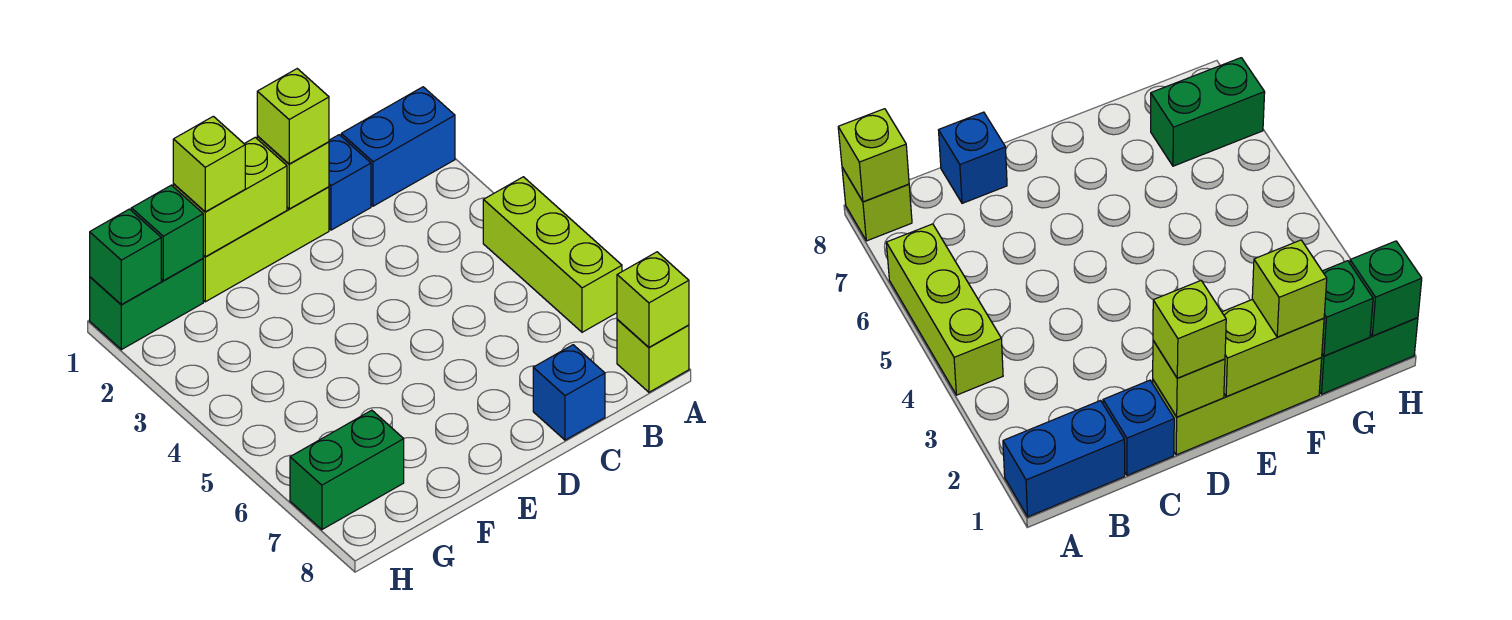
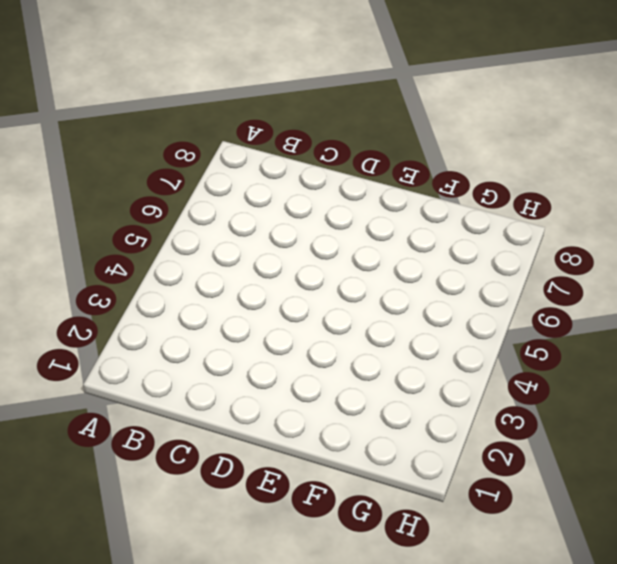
none -> blue 1x2 brick [341,87,455,206]
none -> lime 1x3 brick [483,177,622,332]
none -> lime 1x1 brick [617,319,689,392]

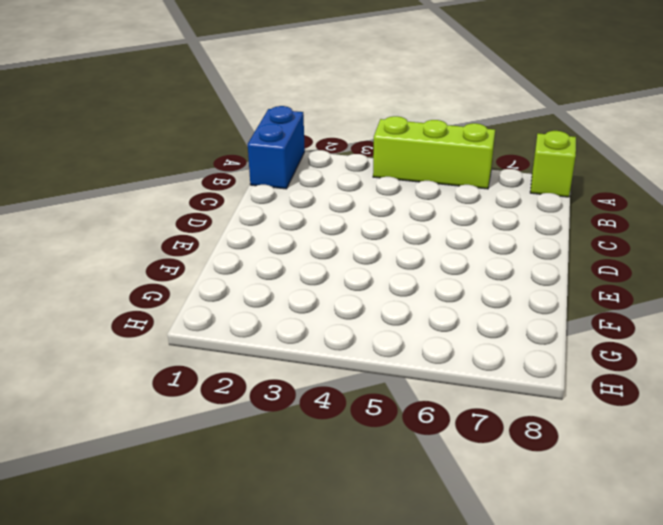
none -> blue 1x1 brick [329,135,371,230]
none -> blue 1x1 brick [533,345,605,440]
none -> lime 1x3 brick [203,187,329,302]

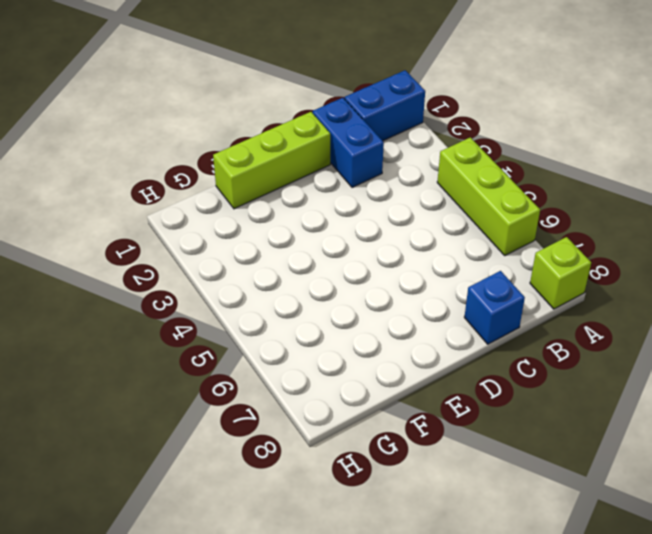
blue 1x2 brick [313,98,384,187] -> blue 1x1 brick [329,135,371,230]
none -> green 1x2 brick [90,259,203,350]
none -> green 1x2 brick [290,410,404,530]
none -> lime 1x1 brick [617,252,689,347]

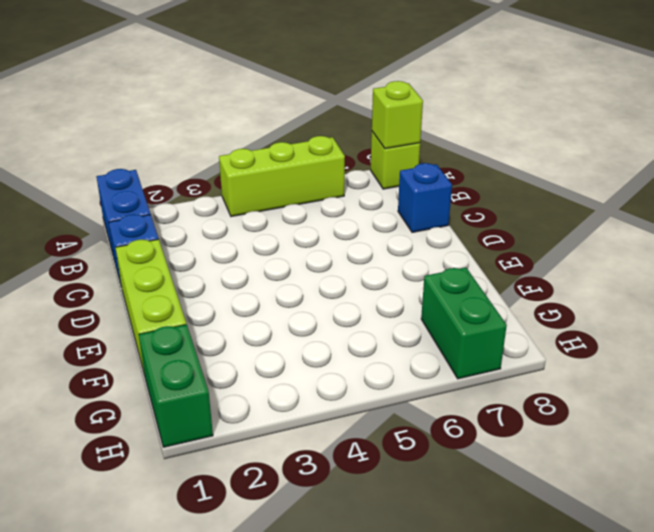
none -> lime 1x1 brick [257,136,329,209]
none -> lime 1x2 brick [173,137,287,257]
none -> green 1x1 brick [131,185,203,281]

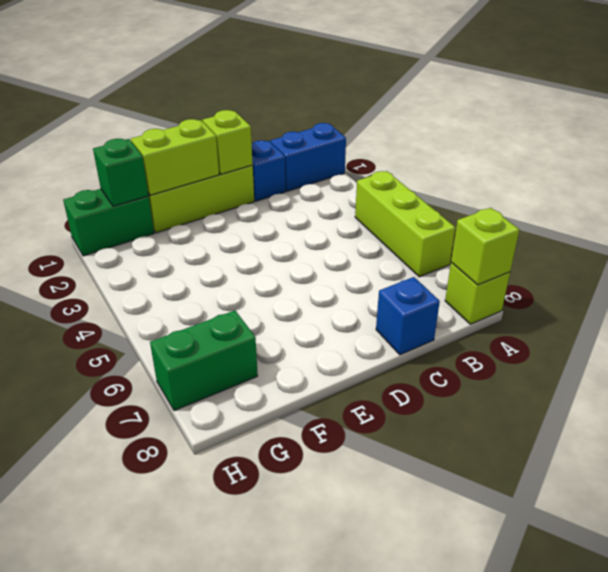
none -> green 1x1 brick [90,209,161,305]
none -> lime 1x1 brick [257,69,329,164]
none -> lime 1x1 brick [173,116,245,212]

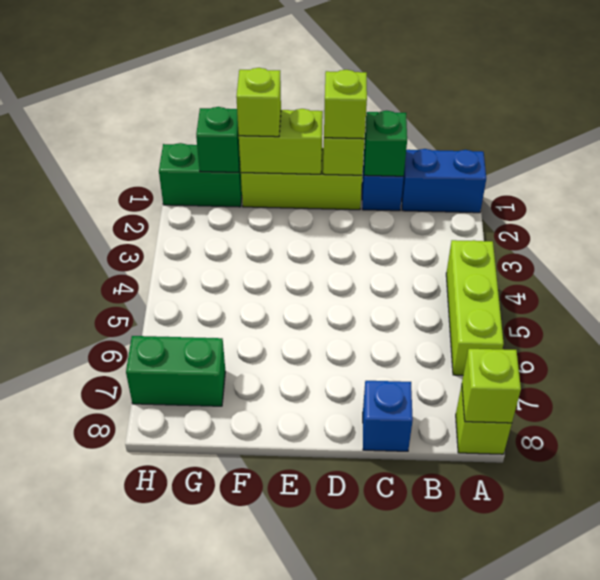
green 1x1 brick [364,111,407,176] -> green 1x1 brick moved to [90,209,161,305]

